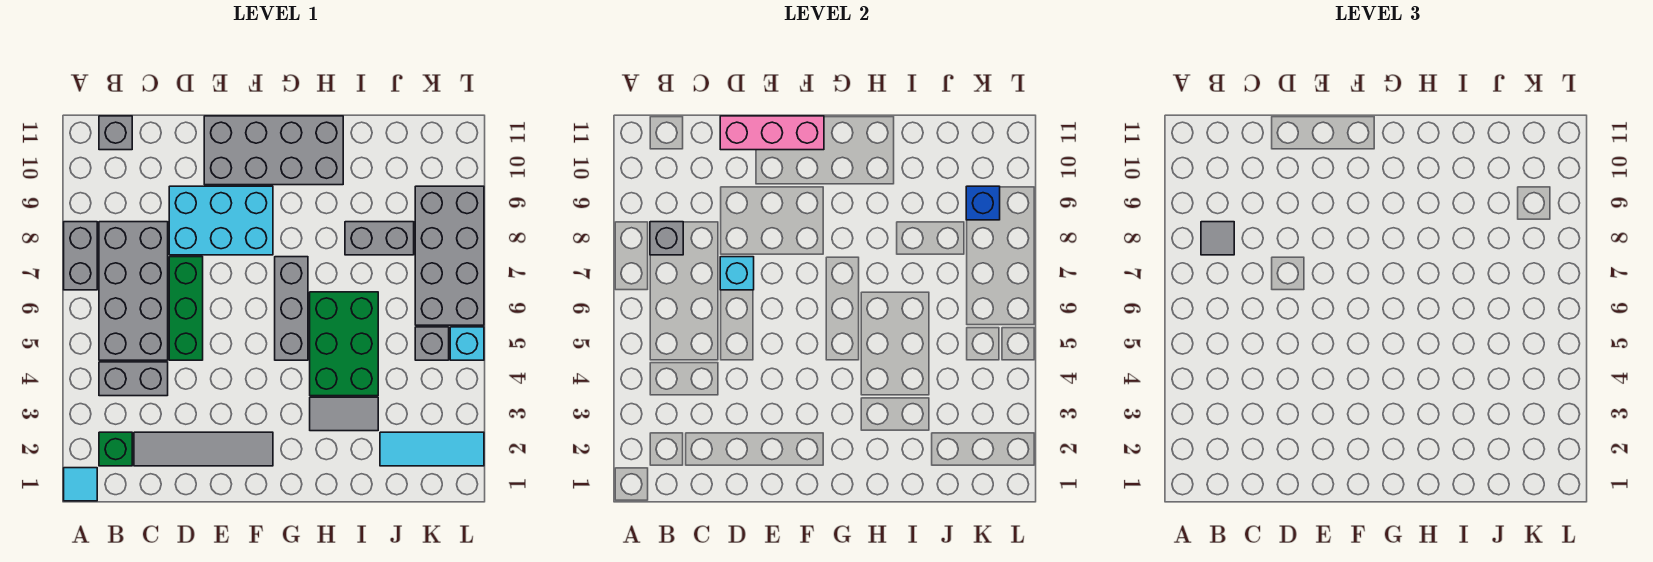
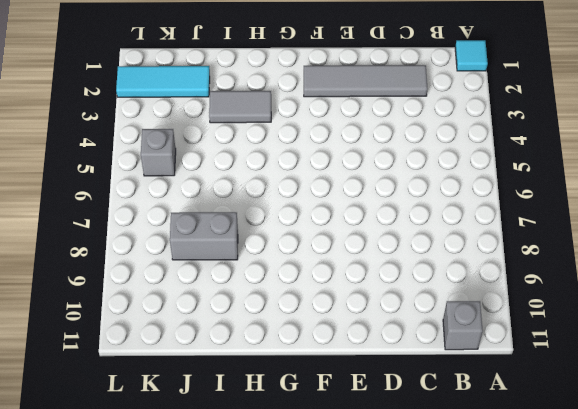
none -> grey 1x2 brick [64,222,97,290]
none -> green 1x1 brick [99,432,132,466]
none -> grey 1x2 brick [99,362,168,396]

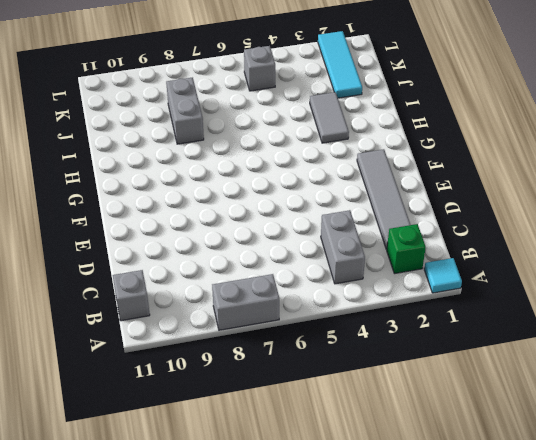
none -> grey 2x4 brick [99,222,168,360]
none -> green 1x3 brick [169,257,203,360]
none -> cyan 2x3 brick [169,186,273,255]

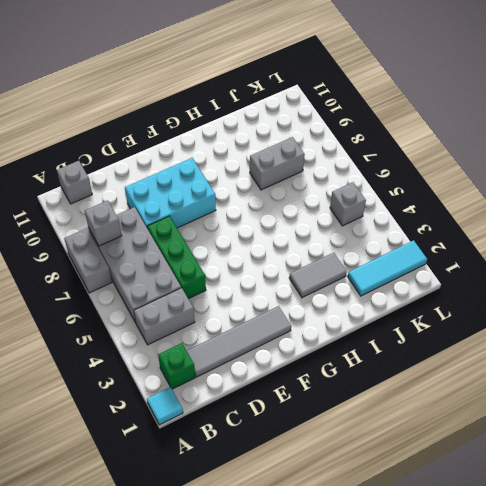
none -> grey 2x4 brick [204,116,343,185]
none -> grey 1x3 brick [275,257,308,360]
none -> green 2x3 brick [310,292,378,396]

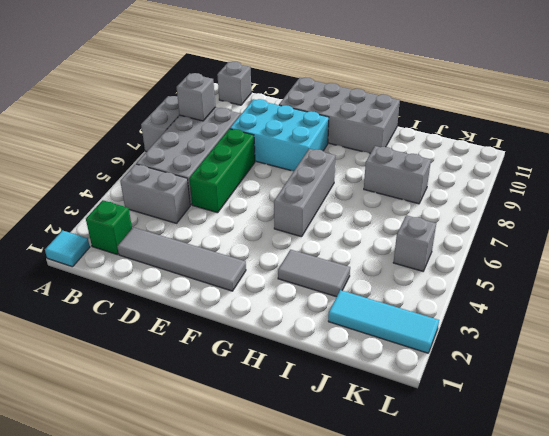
none -> green 2x3 brick [310,292,378,396]
none -> grey 2x4 brick [415,186,484,325]
none -> cyan 1x1 brick [450,327,484,360]

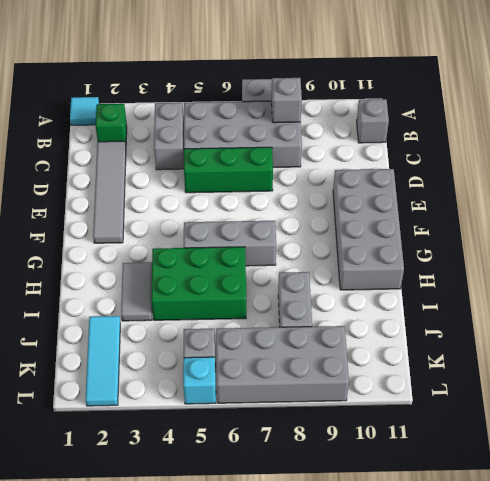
none -> cyan 2x3 brick [169,186,273,255]
none -> cyan 1x1 brick [720,257,754,290]
none -> pink 1x3 brick [720,116,824,150]

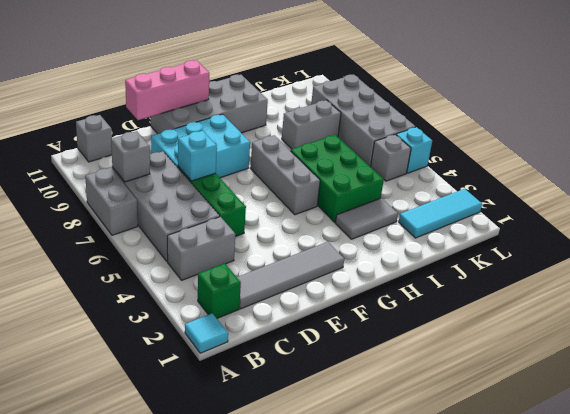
none -> blue 1x1 brick [966,186,1000,220]
none -> grey 1x1 tile [1201,222,1234,255]

